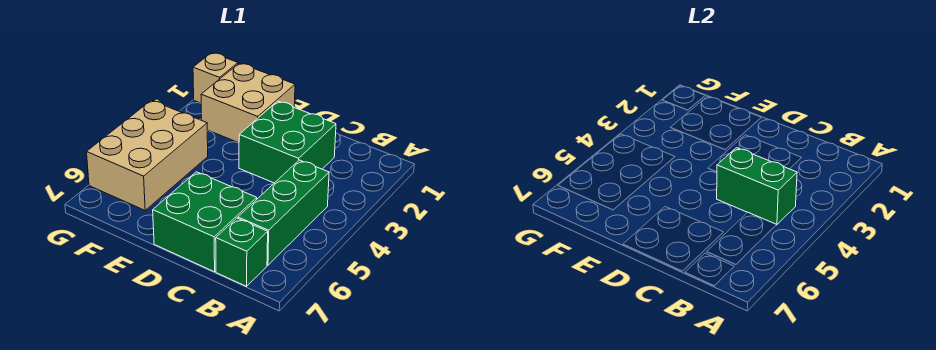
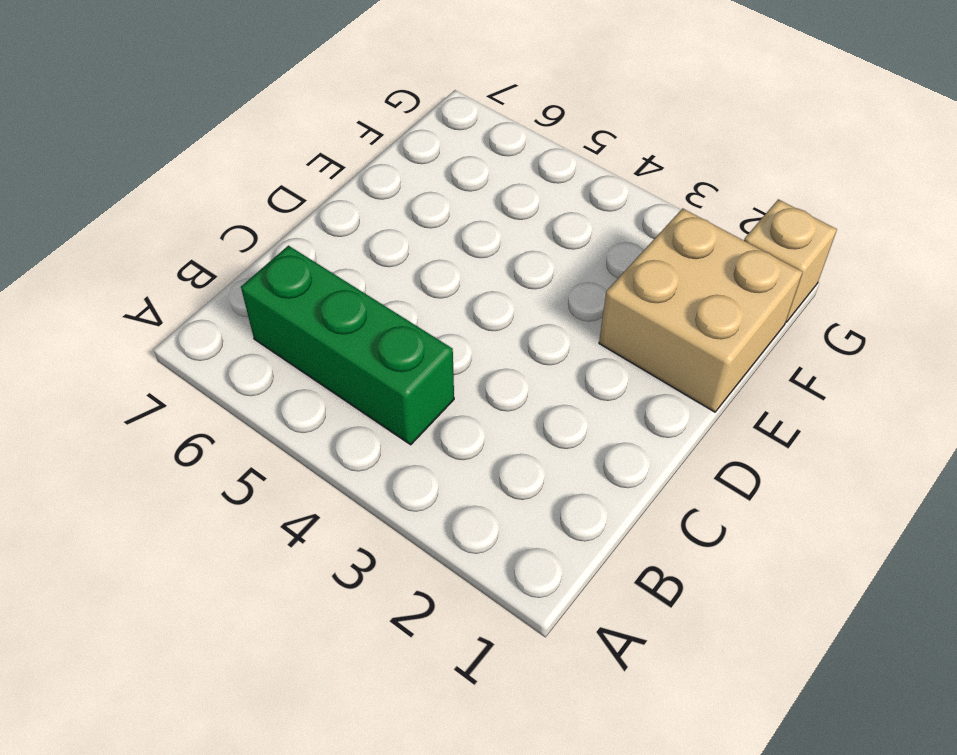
none -> green 1x1 brick [216,218,268,286]
none -> green 2x2 brick [239,101,336,183]

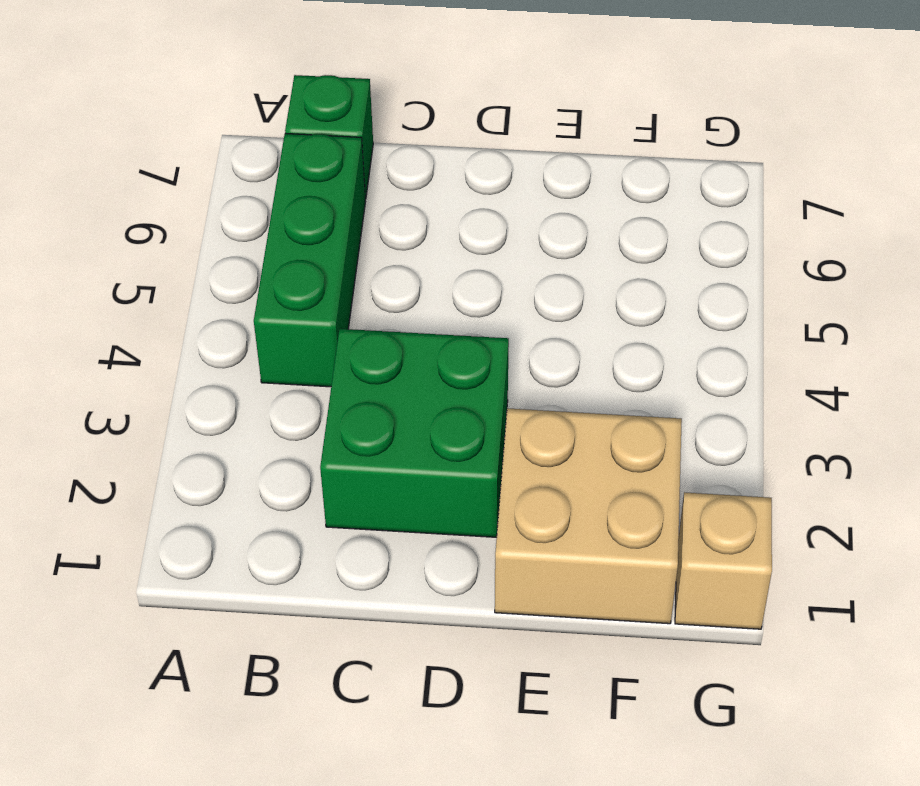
none -> green 2x2 brick [153,172,257,272]
none -> tan 2x3 brick [87,100,208,210]

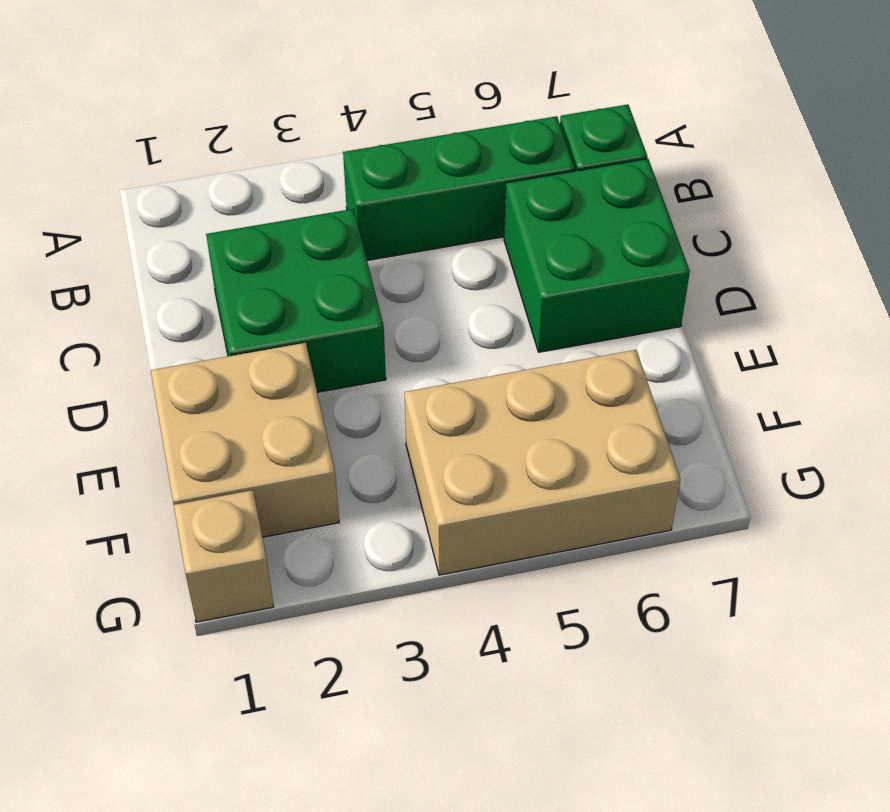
none -> green 1x2 brick [717,148,797,225]

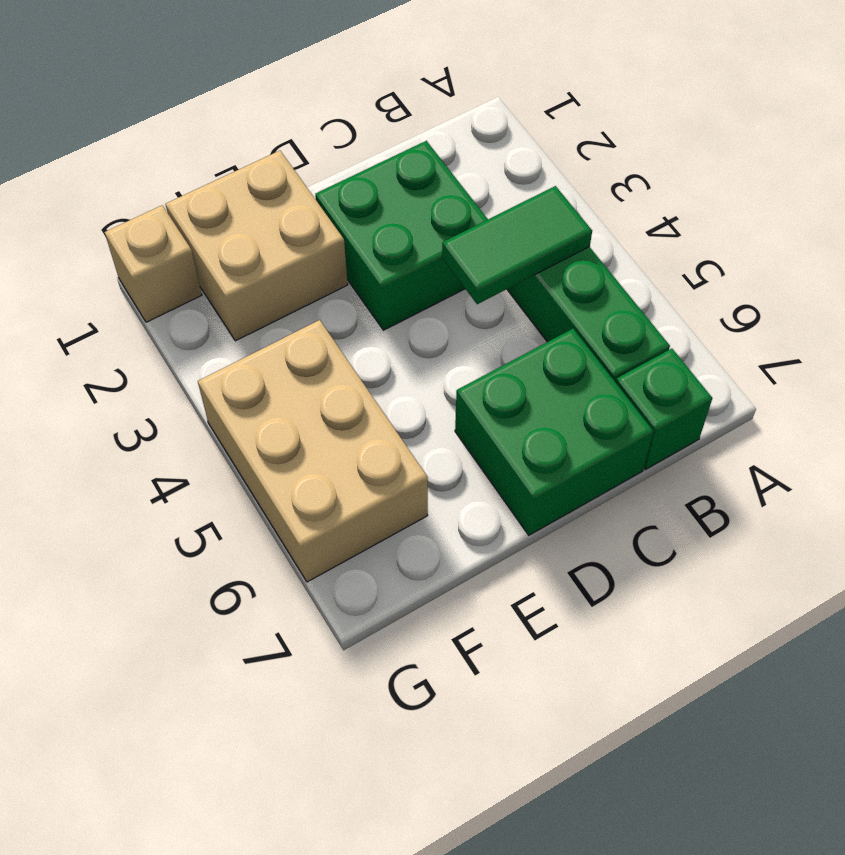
green 1x2 tile [442,186,592,304] -> green 1x2 brick [717,148,797,225]

